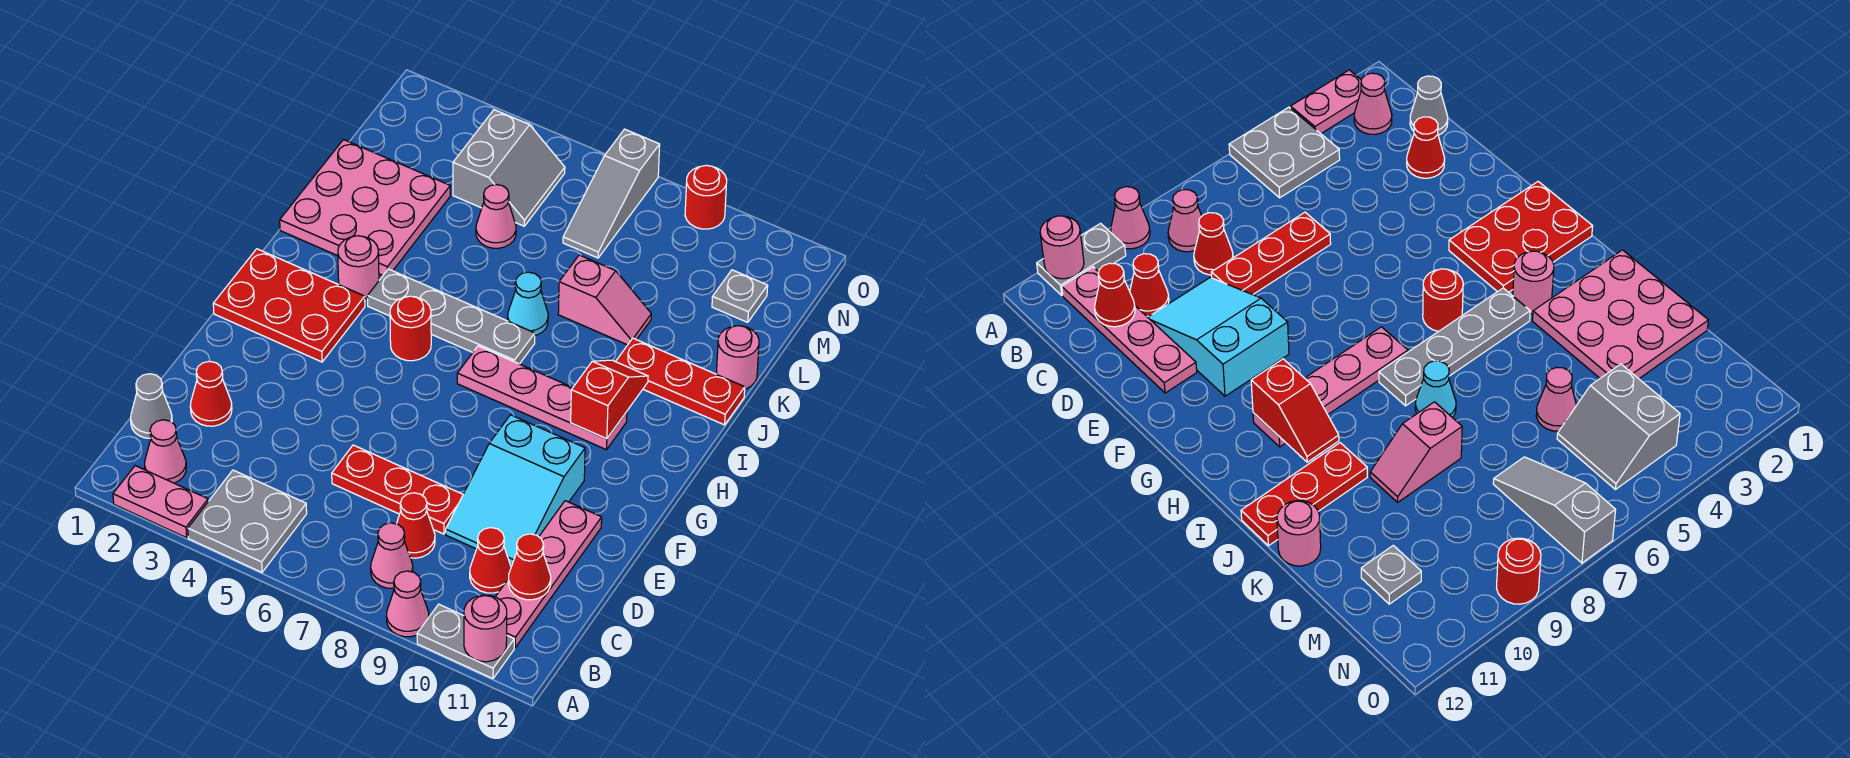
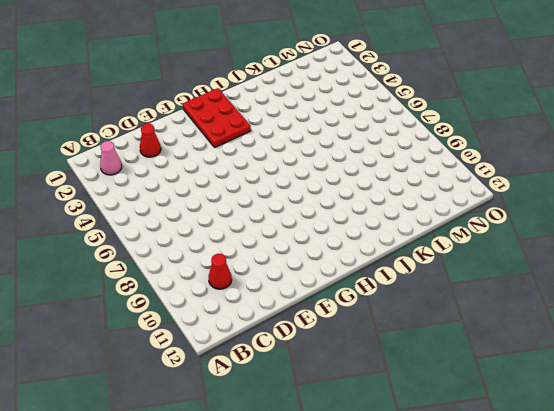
none -> pink 1x2 plate [113,466,208,538]
none -> grey 2x2 plate [188,470,307,572]
none -> pink 1x1 cone [387,571,429,637]
none -> grey 1x2 plate [417,604,514,679]

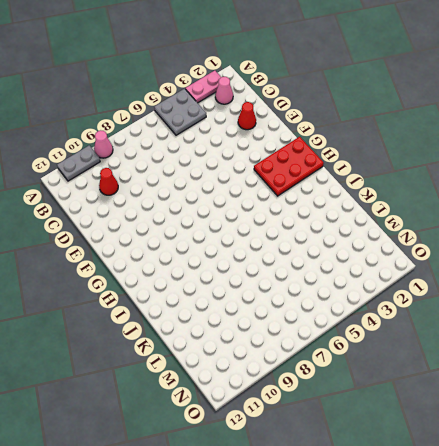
none -> pink 1x1 cone [371,523,413,589]
none -> pink 1x4 plate [496,501,602,647]
none -> grey 1x1 cone [131,374,172,438]
none -> red 1x1 cone [397,493,435,558]

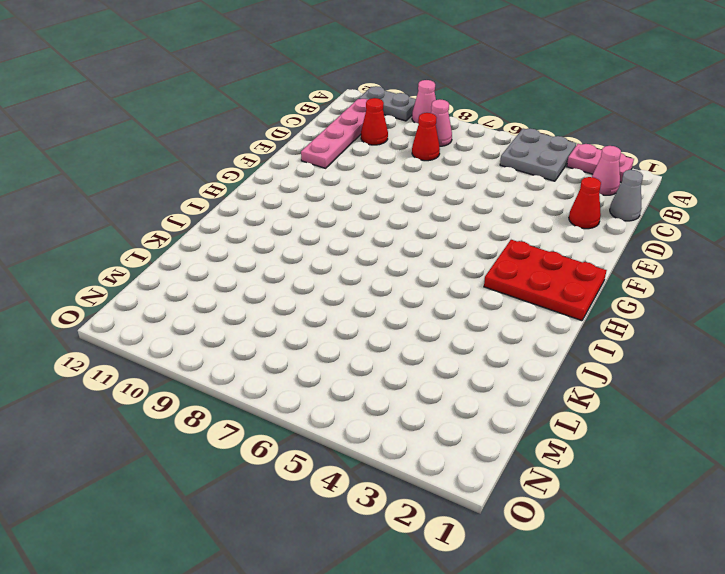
none -> red 1x3 plate [332,445,463,534]
none -> cyan 2x3 slope [446,415,585,565]
none -> red 1x1 round brick [390,296,431,361]
none -> pink 1x4 plate [457,346,627,450]

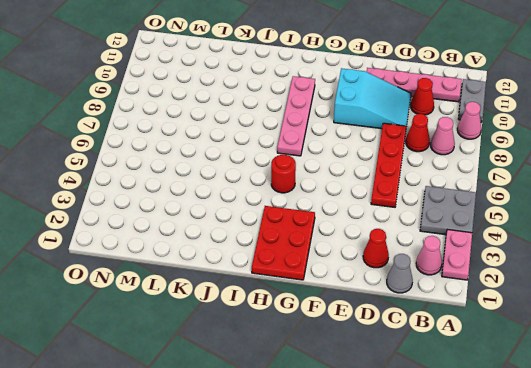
red 1x4 plate [371,123,406,207] -> red 1x3 plate [332,445,463,534]
none -> pink 1x1 round brick [338,236,379,299]
none -> grey 1x4 plate [368,269,535,364]
none -> pink 3x3 plate [280,140,450,275]
none -> cyan 1x1 cone [508,272,548,336]

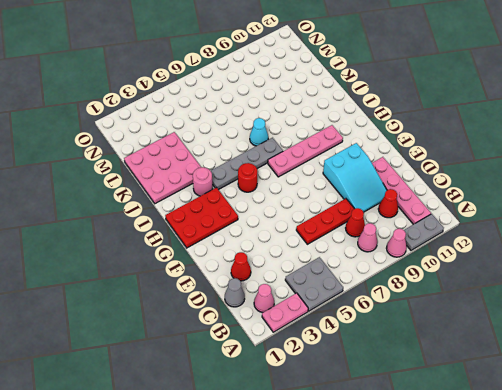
none -> red 1x3 plate [616,338,745,425]
none -> pink 1x2 slope [558,255,651,345]
none -> pink 1x1 round brick [716,326,759,389]
none -> pink 1x1 cone [476,185,516,248]

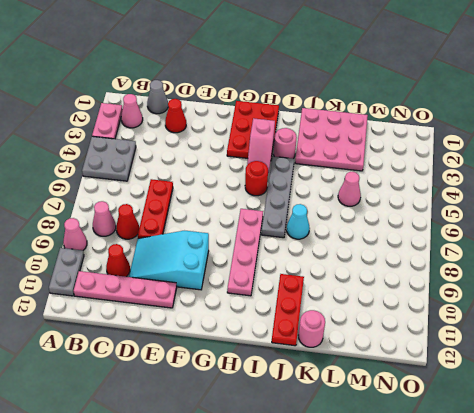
pink 1x2 slope [247,118,275,173] -> pink 1x2 slope moved to [558,255,651,345]
none -> grey 2x2 slope [453,110,565,226]
none -> grey 1x3 slope [563,129,660,258]
none -> grey 1x1 plate [712,270,768,322]
none -> red 1x1 round brick [685,165,727,229]

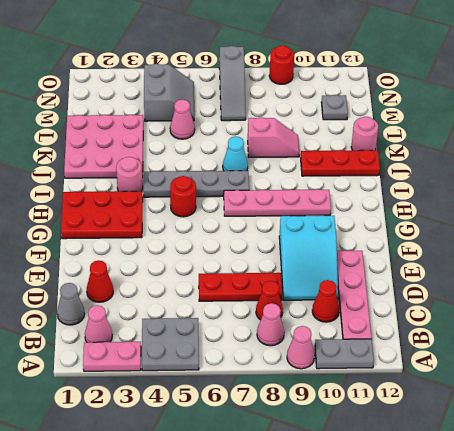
none -> pink 1x1 round brick [464,595,507,662]
none -> red 1x1 cone [508,534,551,600]
none -> red 1x2 slope [571,360,648,439]

